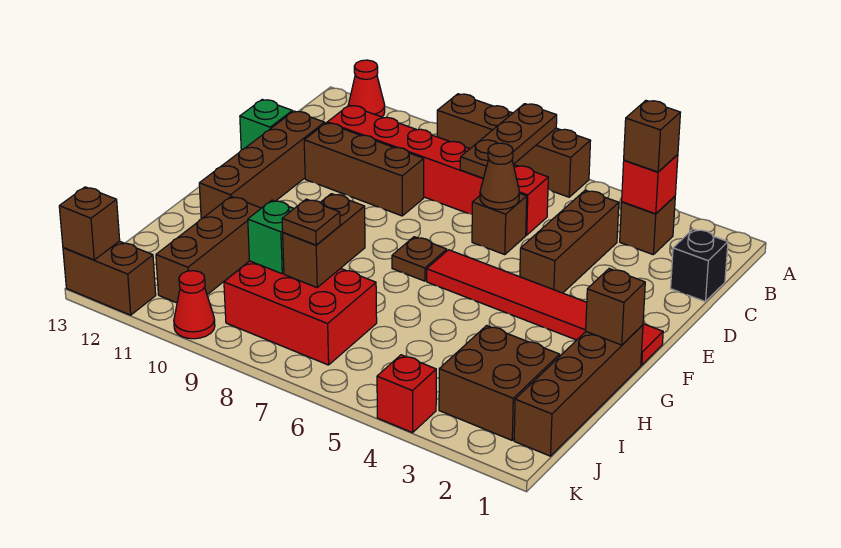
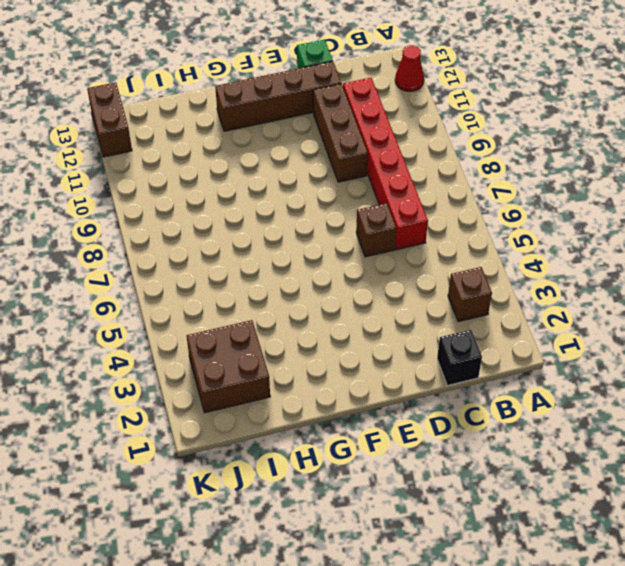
none -> brown 1x4 brick [437,94,590,197]
none -> brown 1x3 brick [520,190,619,293]
none -> red 1x6 tile [427,250,663,365]

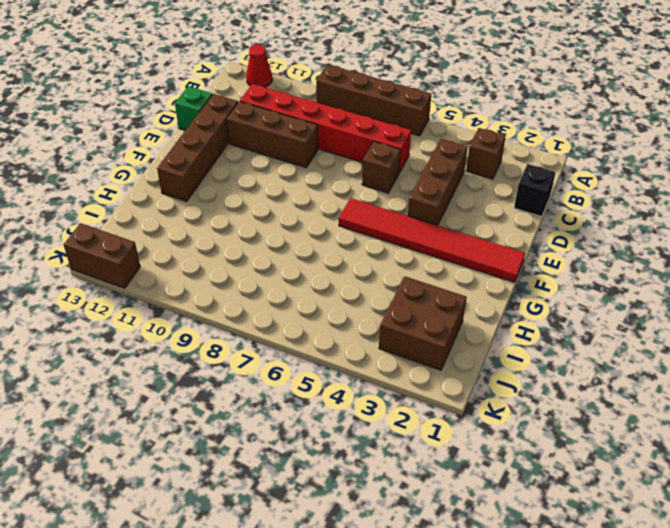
none -> brown 1x1 plate [392,237,447,281]
none -> brown 1x4 brick [514,325,643,456]
none -> brown 1x3 brick [156,197,261,303]

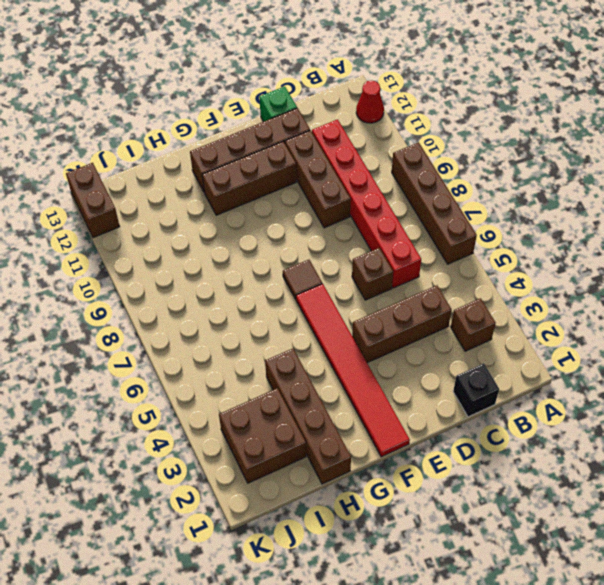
brown 1x3 brick [202,141,296,215] -> brown 1x3 brick moved to [156,197,261,303]
brown 1x1 tile [283,260,322,299] -> brown 1x1 plate [392,237,447,281]
brown 1x4 brick [265,348,351,484] -> brown 1x4 brick turned to [514,325,643,456]
none -> red 2x3 brick [224,261,377,365]
none -> red 1x1 brick [377,355,436,433]
none -> red 1x1 cone [174,271,215,339]

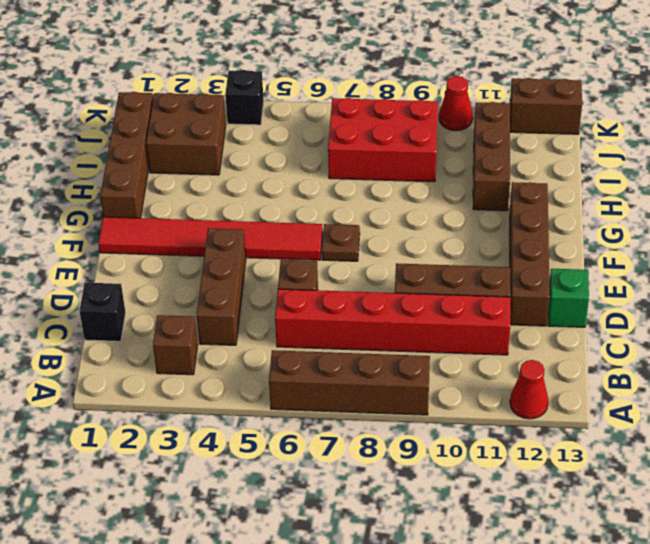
black 1x1 brick [225,70,264,125] -> red 1x1 brick [377,355,436,433]
none -> brown 1x3 plate [460,104,557,178]
none -> red 1x1 brick [622,154,678,214]
none -> brown 1x1 cone [480,143,519,210]

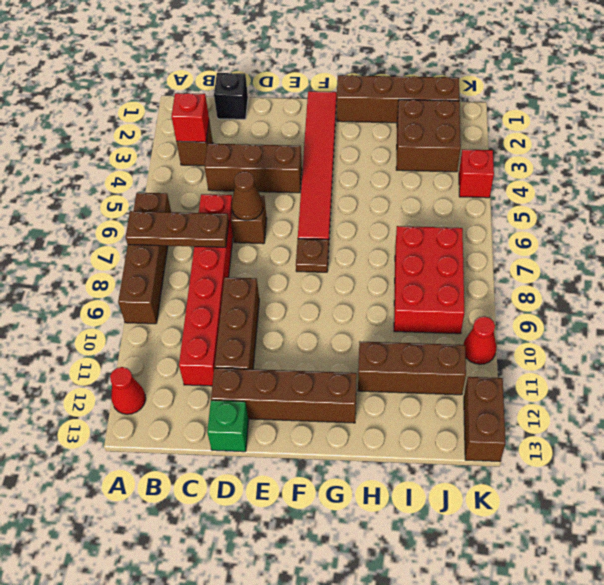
none -> brown 1x1 brick [586,269,645,345]
none -> brown 1x2 brick [283,194,365,287]
none -> green 1x1 brick [248,200,294,274]

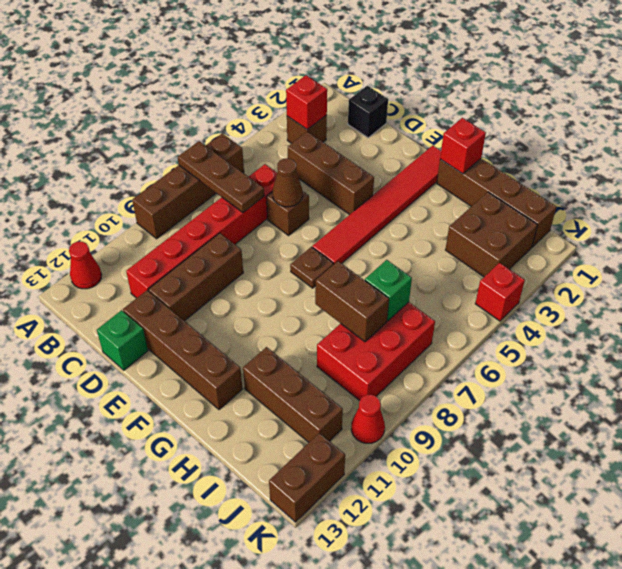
red 1x1 brick [440,118,486,174] -> brown 1x1 brick [586,269,645,345]
green 1x1 brick [365,260,412,321] -> green 1x1 brick moved to [248,200,294,274]
none -> brown 1x1 brick [59,187,120,260]
none -> brown 1x1 brick [624,101,681,172]
none -> brown 1x1 plate [282,199,340,245]

